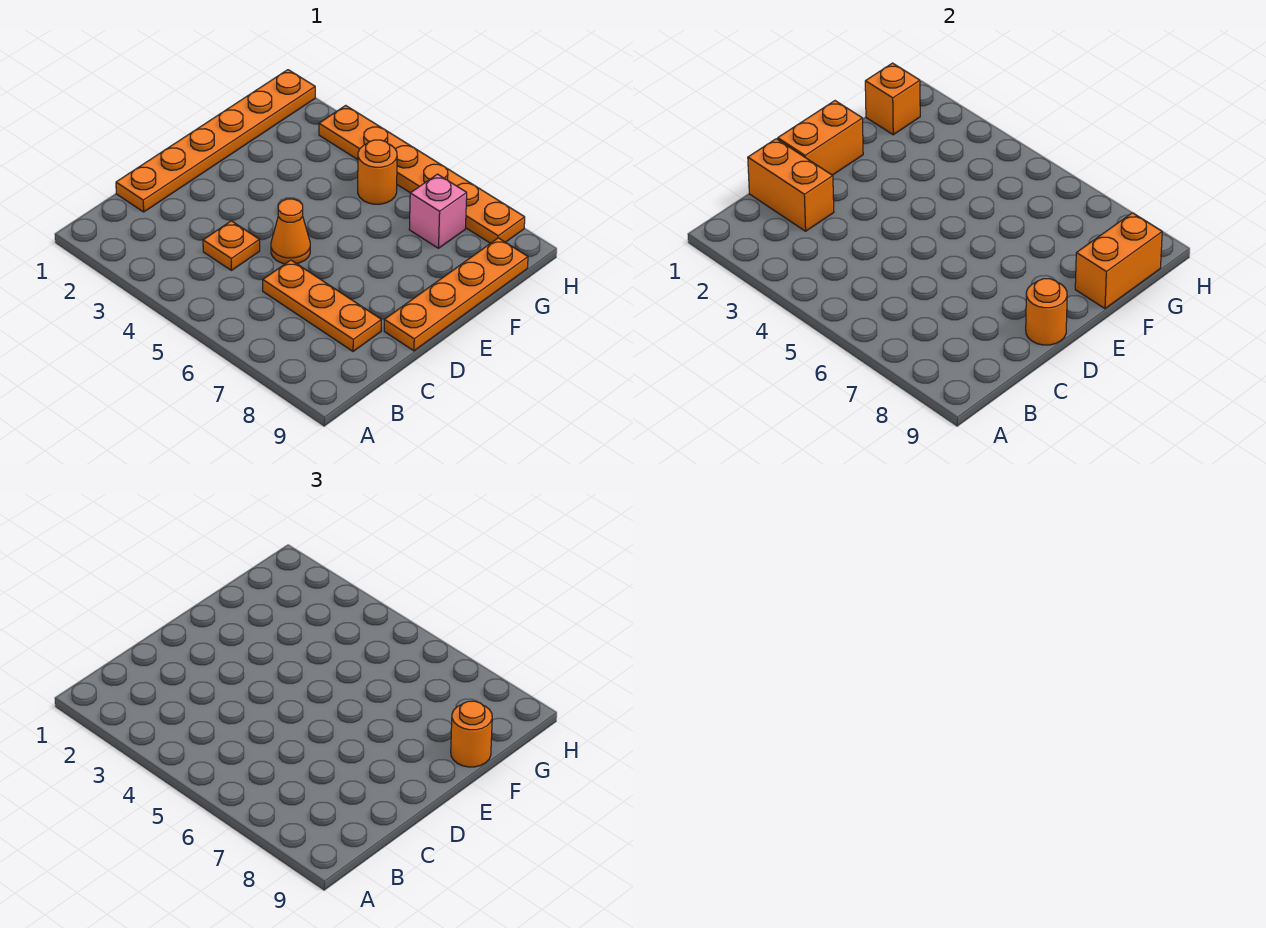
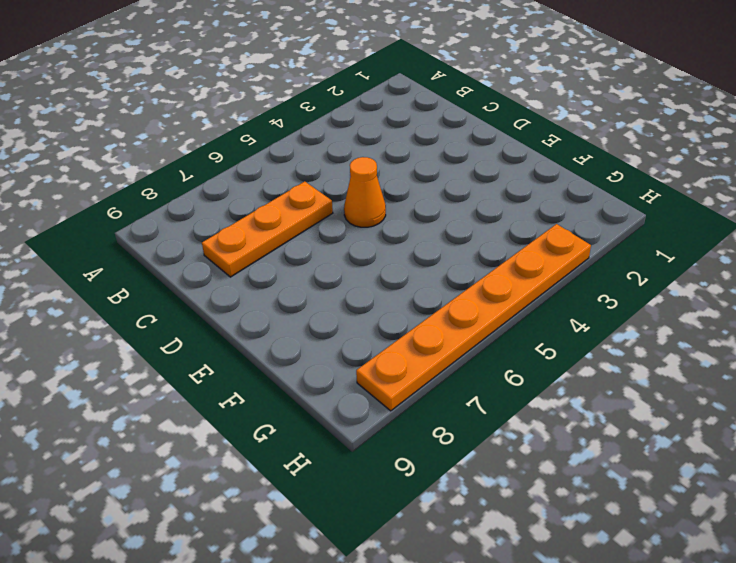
none -> orange 1x6 plate [116,70,315,212]
none -> orange 1x1 plate [203,221,260,270]
none -> orange 1x4 plate [384,238,528,351]

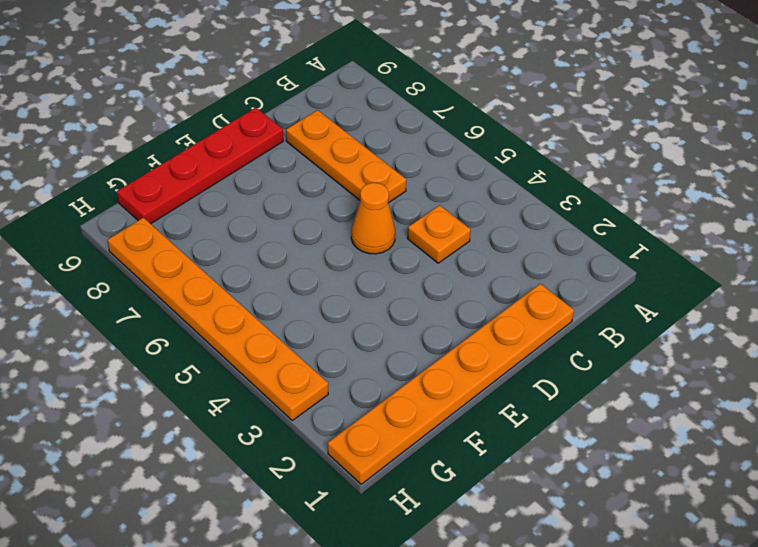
red 1x4 plate [117,108,283,224] -> orange 1x4 plate [384,238,528,351]
none -> orange 1x1 round brick [358,140,397,204]
none -> pink 1x1 brick [409,174,467,248]
none -> orange 1x2 brick [748,139,834,231]

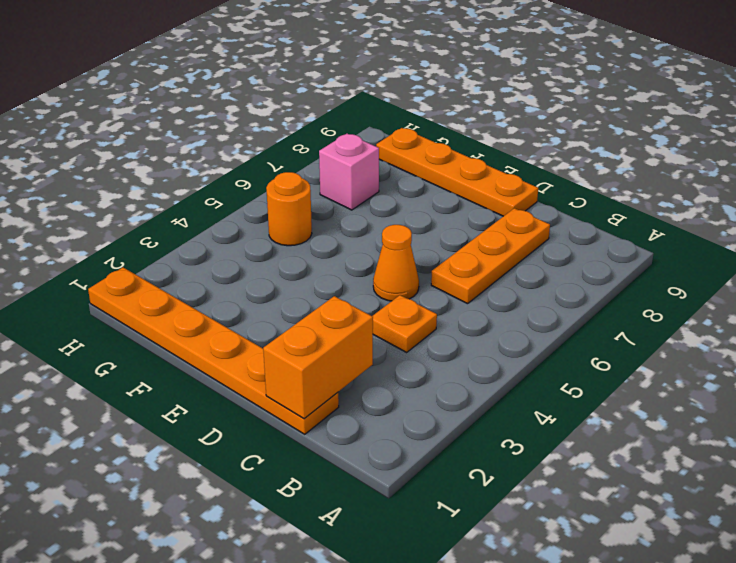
none -> orange 1x6 plate [319,105,525,243]
none -> orange 1x2 brick [778,101,863,175]
none -> orange 1x1 round brick [1026,279,1067,345]

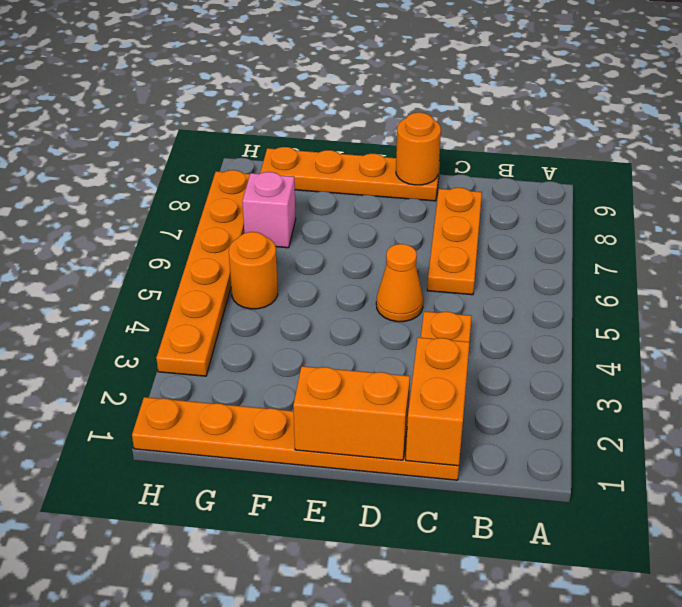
none -> orange 1x2 brick [1075,213,1162,309]
none -> orange 1x1 brick [865,63,920,135]
none -> orange 1x1 round brick [451,701,492,767]

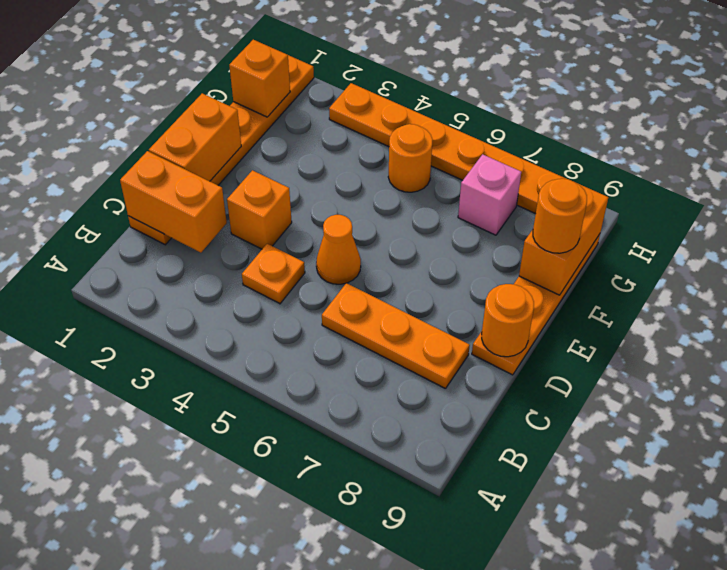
orange 1x1 brick [227,170,292,249] -> none

